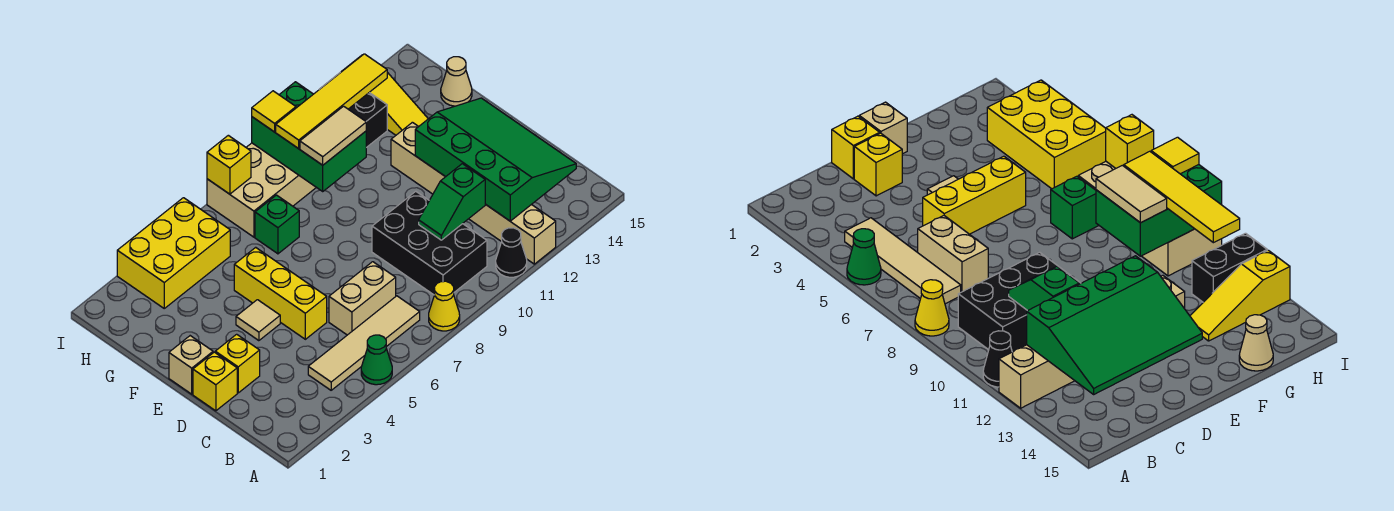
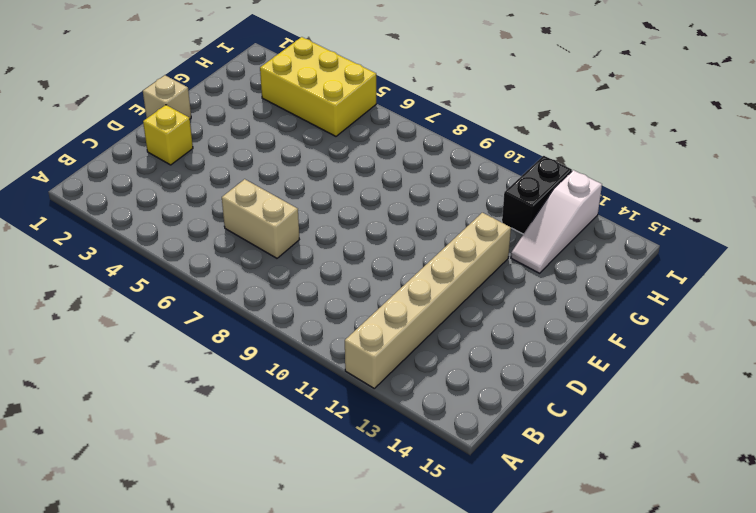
white 1x3 slope [511,170,602,273] -> yellow 1x3 slope [344,55,428,135]
none -> green 1x1 cone [361,335,392,385]
none -> yellow 1x1 cone [429,281,460,331]
none -> black 1x1 cone [496,228,527,277]

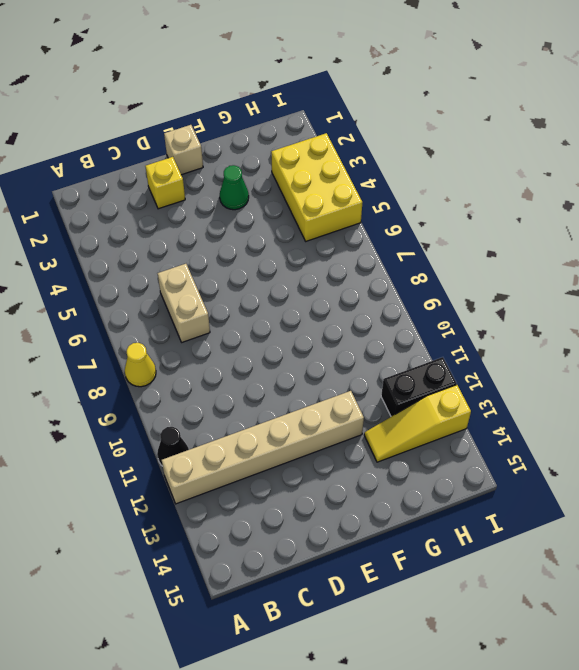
green 1x1 cone [220,165,249,210] -> green 1x1 cone moved to [361,335,392,385]
none -> tan 1x4 tile [308,296,420,390]
none -> black 2x3 brick [372,191,487,295]
none -> yellow 1x1 brick [193,352,237,411]

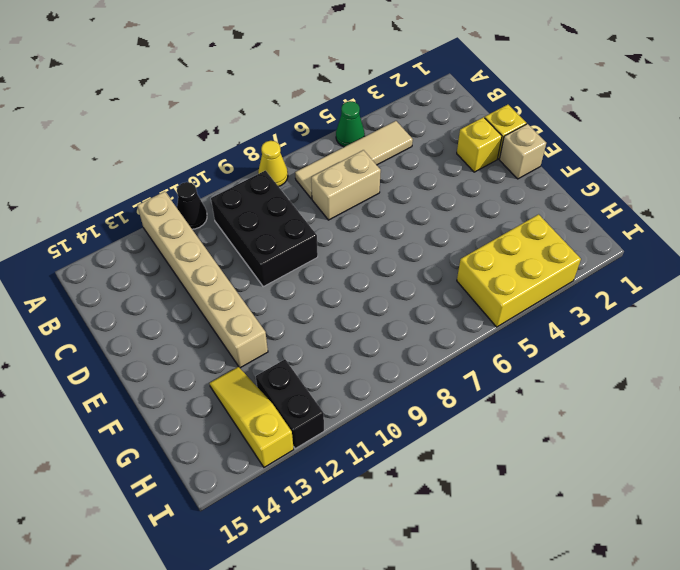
none -> yellow 1x3 brick [234,247,327,339]
none -> tan 1x1 tile [236,300,280,341]
none -> green 1x1 brick [255,195,299,254]

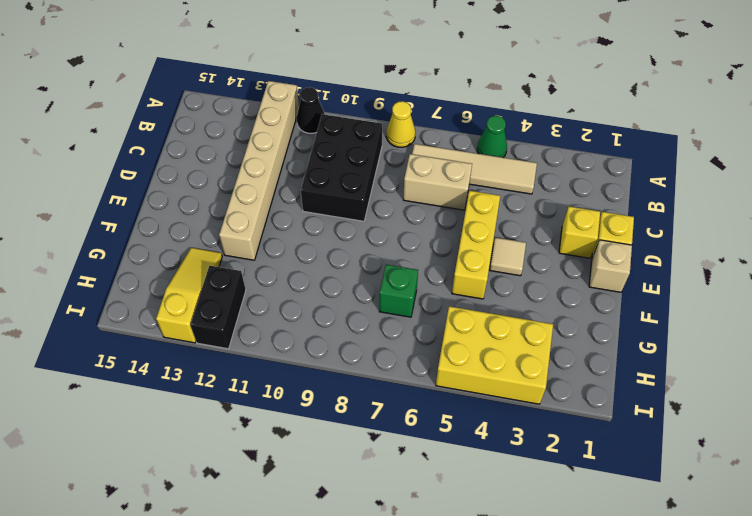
none -> tan 1x1 cone [441,57,472,106]
none -> tan 2x4 brick [207,143,316,237]
none -> green 3x4 slope [415,98,576,221]

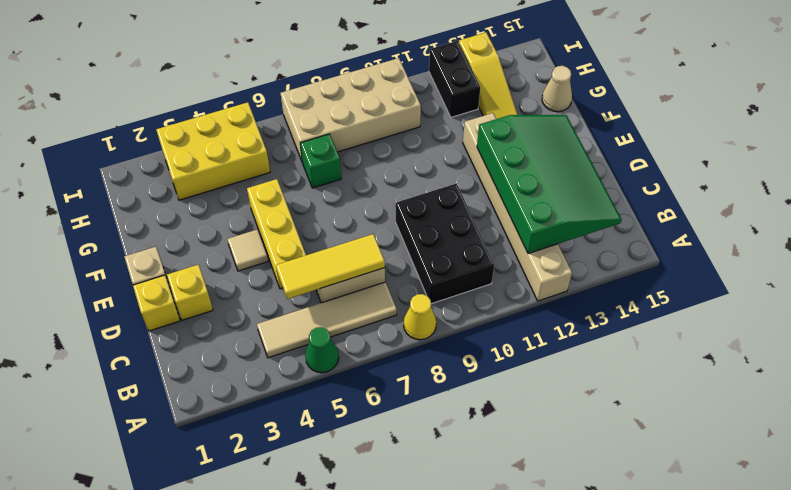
yellow 1x3 tile [276,234,385,299] -> none
none -> black 1x1 cone [496,228,527,277]
none -> green 1x2 slope [419,164,485,240]
none -> green 2x3 brick [252,82,366,191]

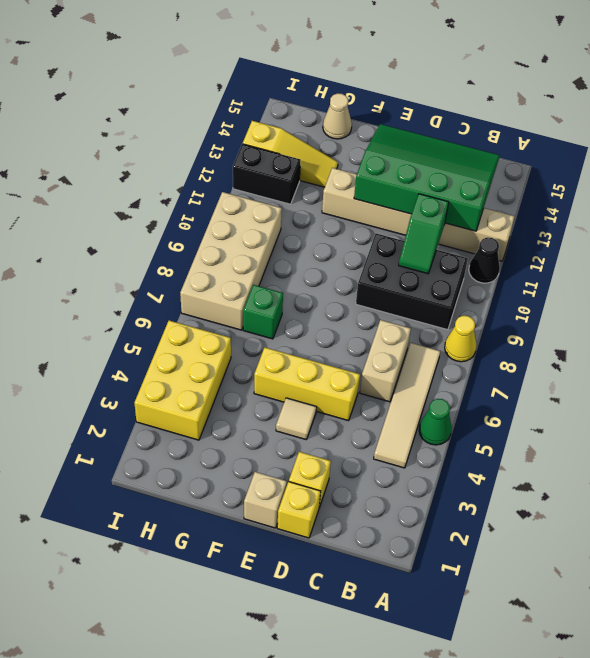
none -> green 2x3 brick [252,82,366,191]
none -> yellow 1x1 brick [207,135,251,194]
none -> tan 1x2 tile [300,106,366,165]

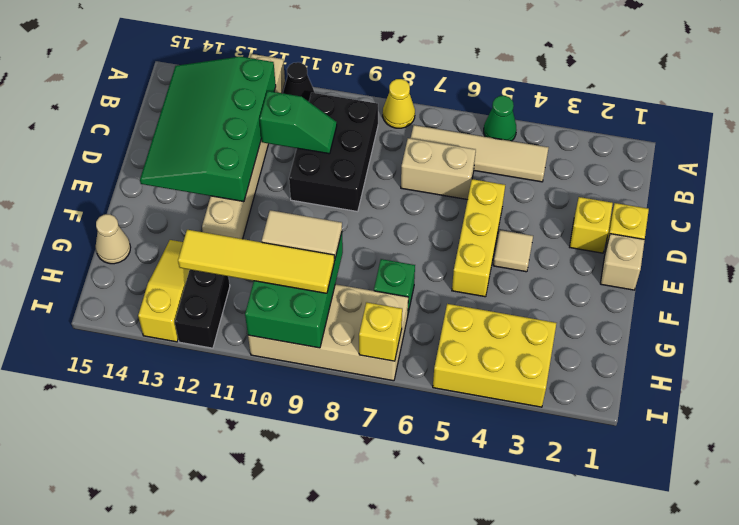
none -> yellow 1x1 tile [252,91,296,132]

